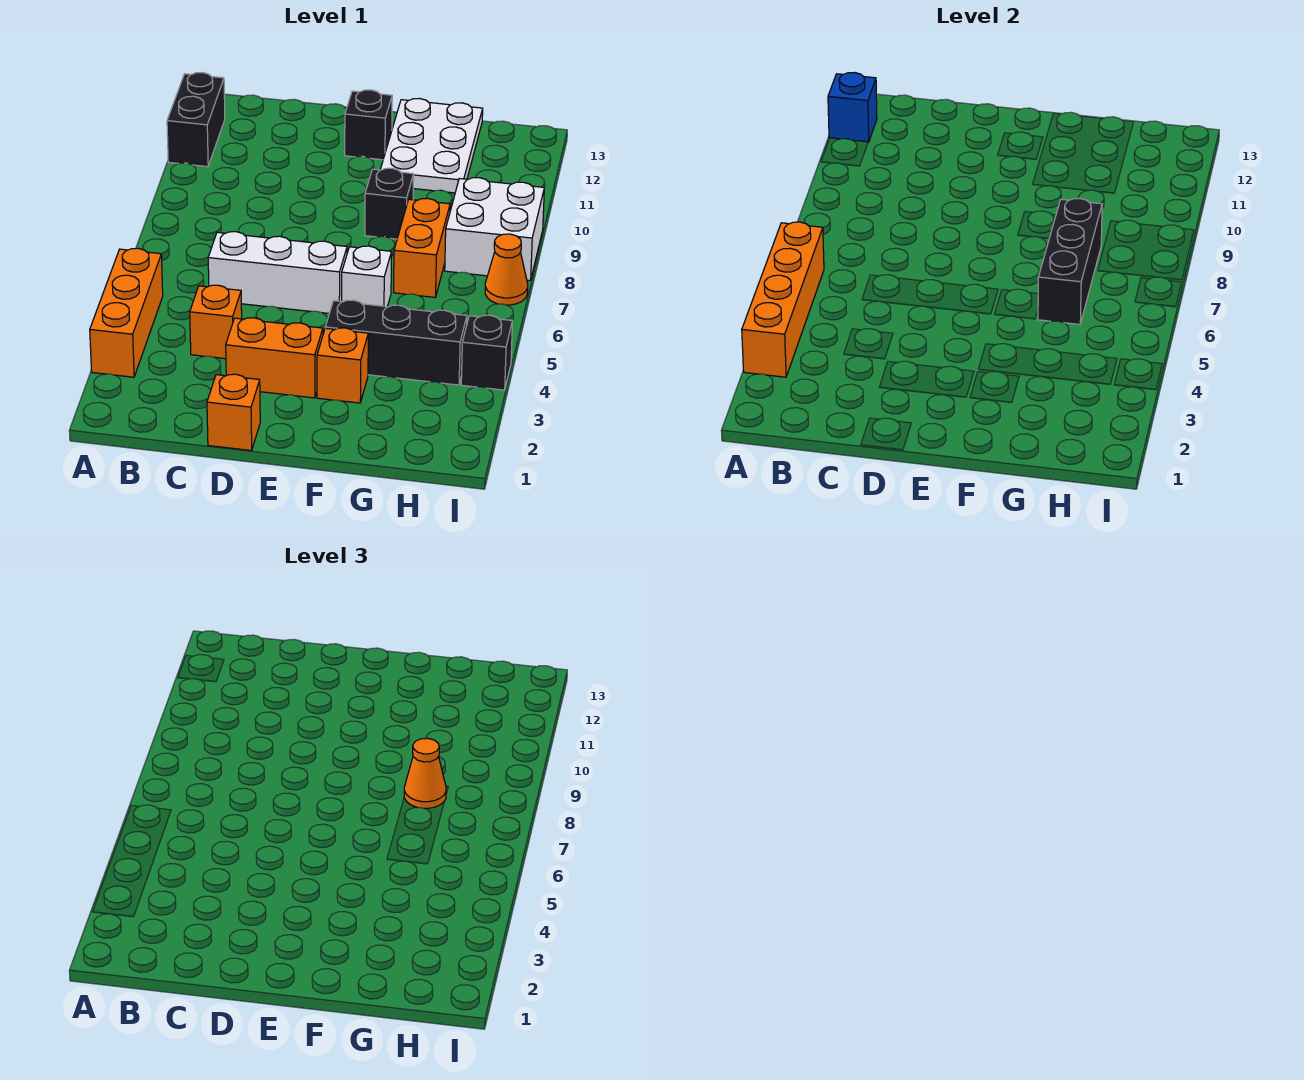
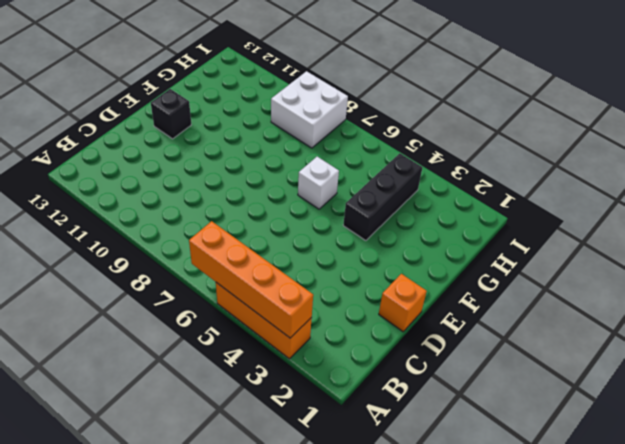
none -> black 1x2 brick [167,72,225,167]
none -> orange 1x1 brick [190,285,242,359]
none -> white 1x3 brick [208,232,347,313]

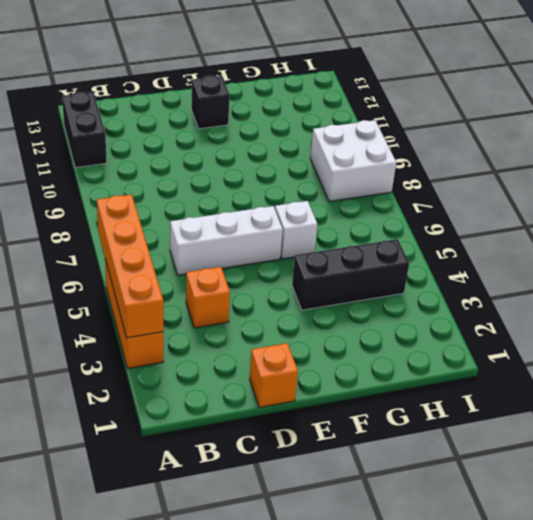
none -> orange 1x2 brick [226,318,323,398]
none -> orange 1x1 brick [317,328,368,403]
none -> black 1x1 brick [365,168,414,239]

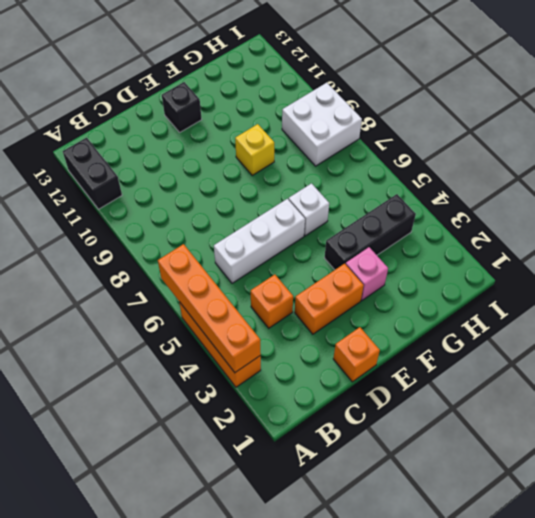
pink 1x1 brick [346,247,388,301] -> orange 1x1 brick [317,328,368,403]
yellow 1x1 brick [235,124,274,175] -> black 1x1 brick [365,168,414,239]
none -> white 2x3 plate [380,98,483,193]
none -> orange 1x2 brick [394,198,450,297]
none -> black 1x1 brick [461,315,512,390]

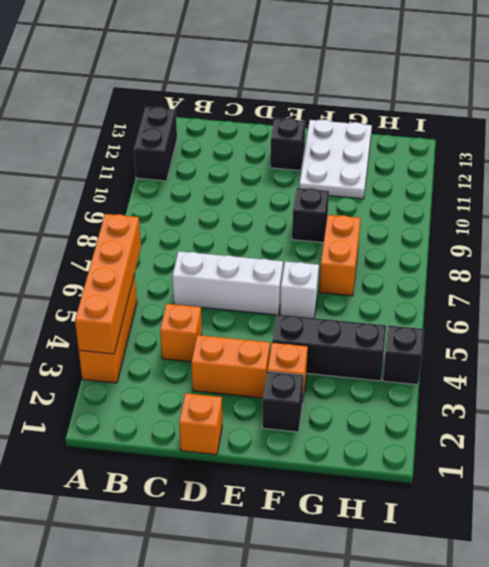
black 1x1 brick [262,371,304,432] -> none
none -> white 2x2 brick [445,178,544,280]
none -> orange 1x1 cone [485,234,528,305]
none -> blue 1x1 brick [828,72,877,142]

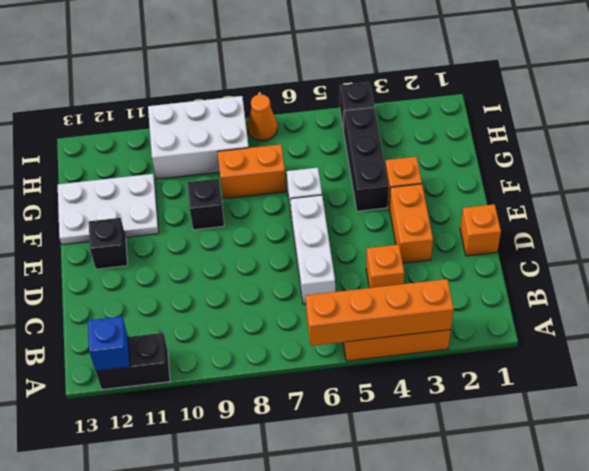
white 2x3 brick [148,96,249,179] -> white 2x2 brick [445,178,544,280]
none -> black 1x3 brick [1038,198,1102,324]
none -> orange 1x1 cone [404,738,446,808]

